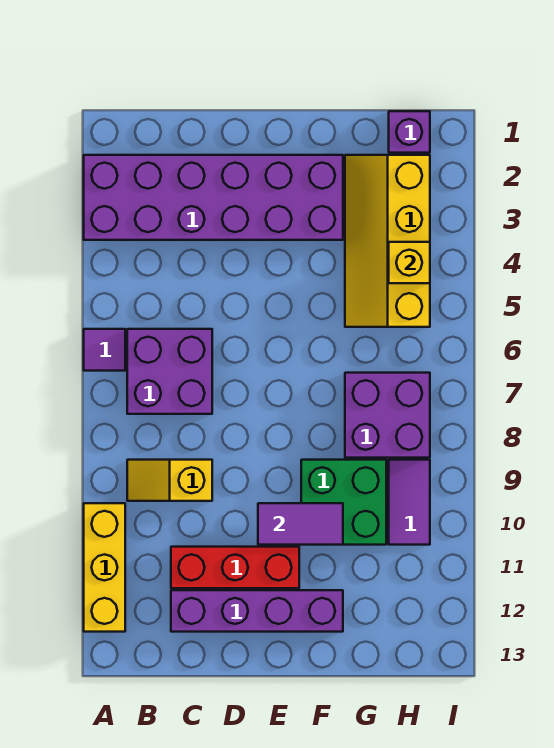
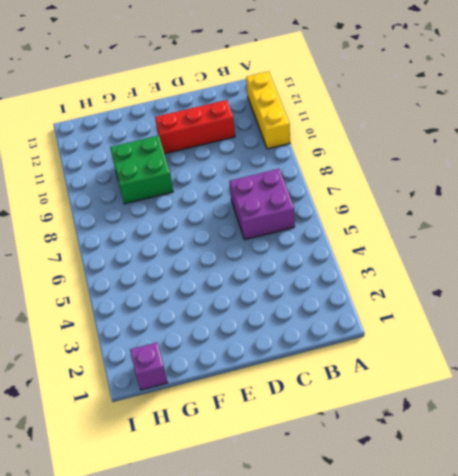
none -> purple 2x6 brick [84,155,343,240]
none -> purple 1x1 tile [84,329,125,371]
none -> yellow 1x2 slope [127,460,212,501]

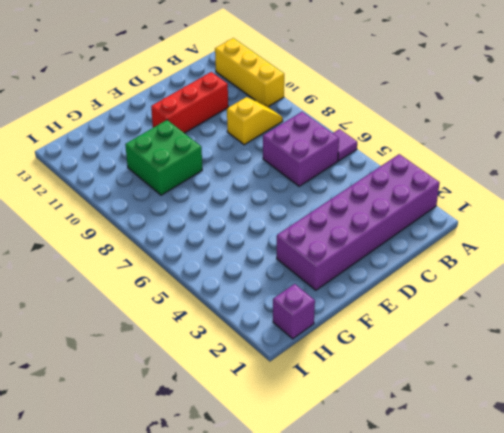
none -> purple 1x4 brick [171,590,343,632]
none -> yellow 2x4 slope [345,155,430,327]
none -> purple 2x2 brick [345,373,430,458]

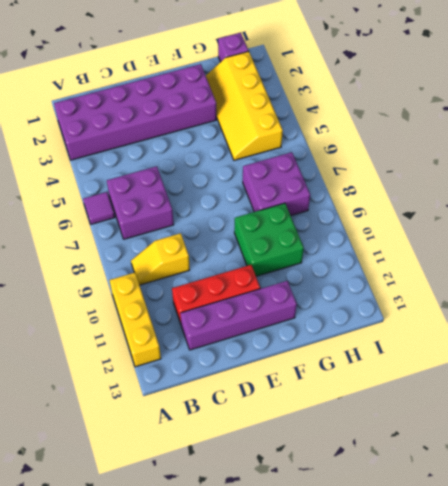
none -> purple 1x2 tile [389,460,430,545]
none -> purple 1x2 tile [258,503,343,545]
none -> yellow 1x1 brick [389,242,430,283]

